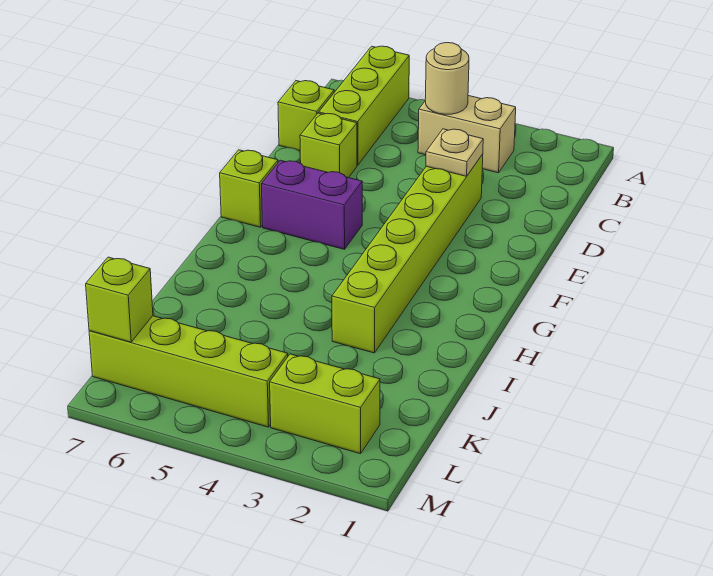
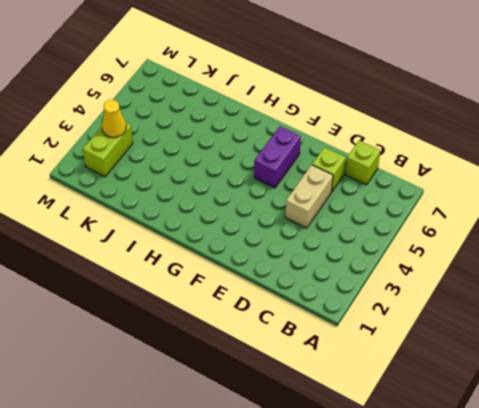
tan 1x2 brick [285,165,333,228] -> tan 1x2 brick moved to [418,96,516,173]
yellow 1x1 cone [102,100,126,138] -> none
none -> lime 1x3 brick [319,46,409,165]
none -> lime 1x6 brick [332,154,483,353]
none -> lime 1x1 brick [220,150,278,227]

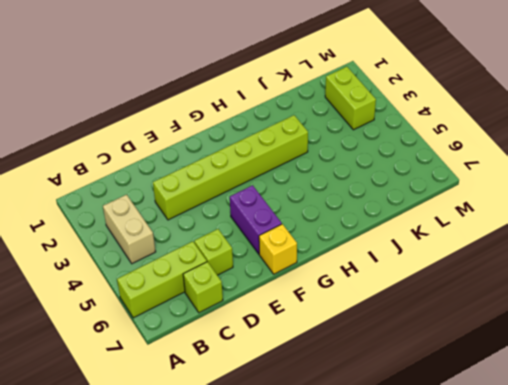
yellow 1x1 brick [259,224,297,274] -> lime 1x1 brick [220,150,278,227]
none -> lime 1x4 brick [89,316,288,427]
none -> tan 1x1 round brick [425,43,469,114]
none -> tan 1x1 plate [426,129,483,176]

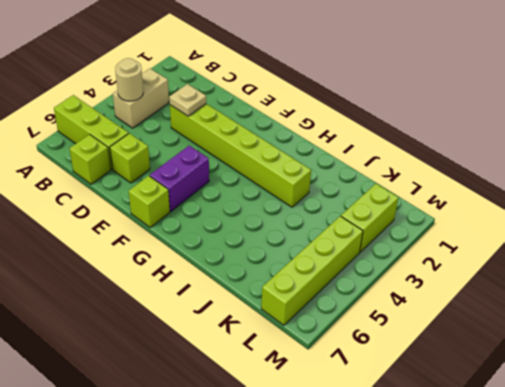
none -> lime 1x1 brick [86,257,153,342]

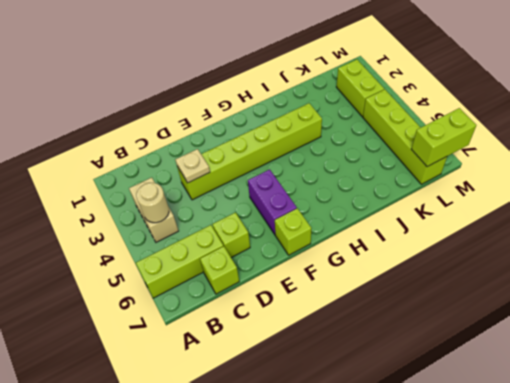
lime 1x2 brick [411,108,476,167] -> lime 1x1 brick [86,257,153,342]

